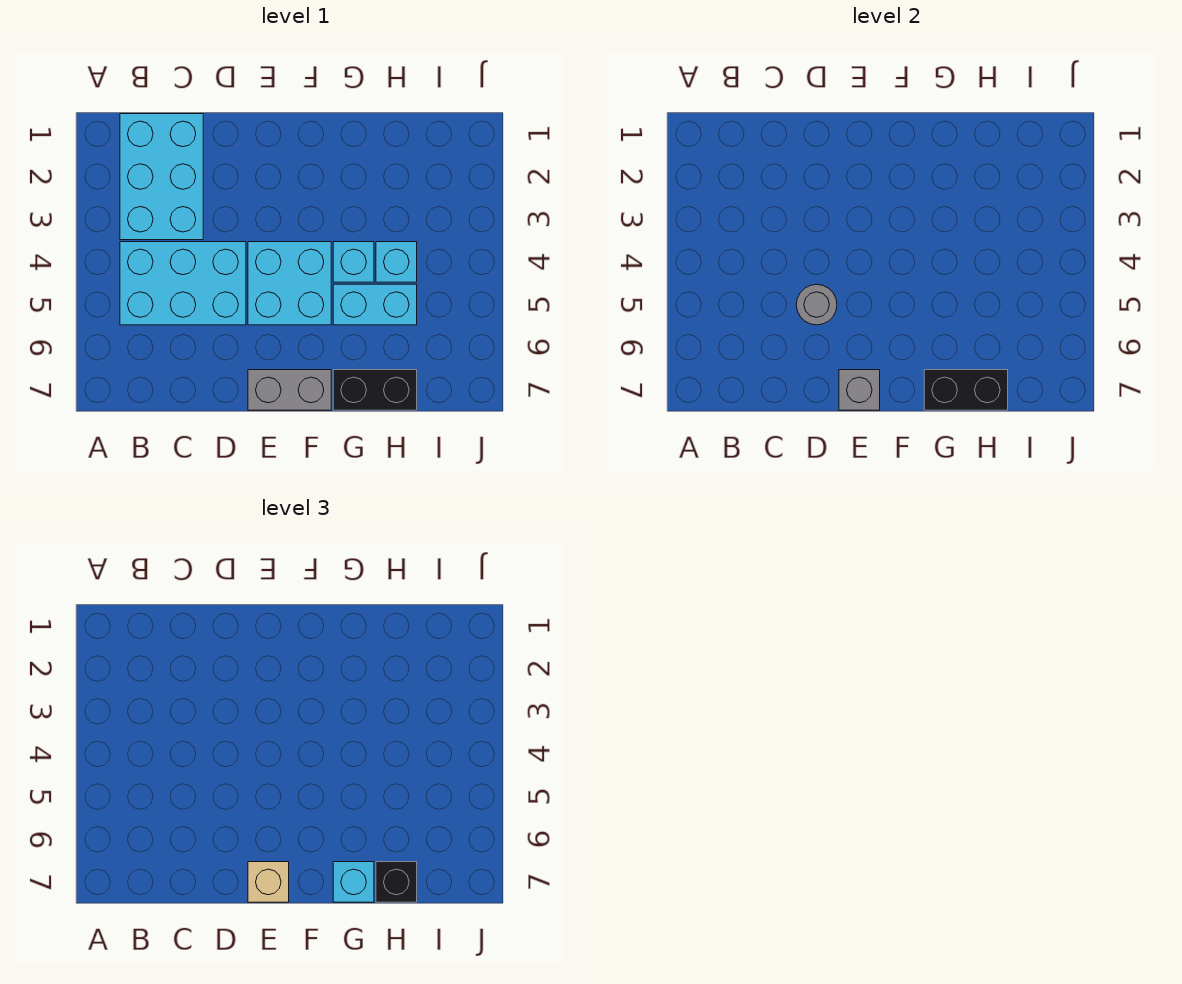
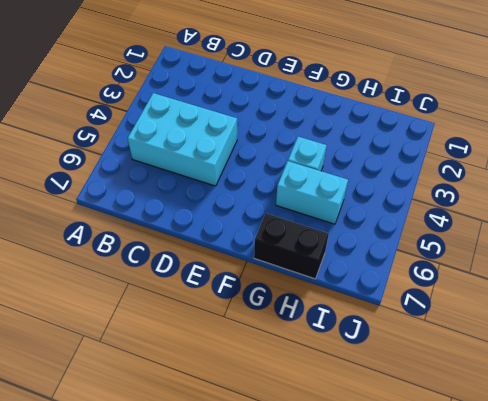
none -> cyan 2x3 brick [120,114,203,240]
none -> cyan 2x2 brick [248,242,331,325]
none -> grey 1x2 brick [248,370,331,410]

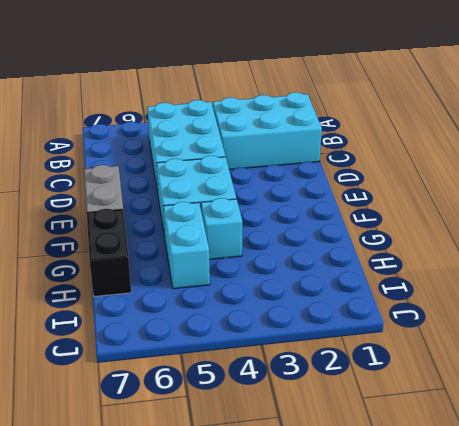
none -> cyan 1x1 brick [376,242,417,282]
none -> grey 1x1 round brick [796,284,837,325]
none -> grey 1x1 brick [839,370,880,410]

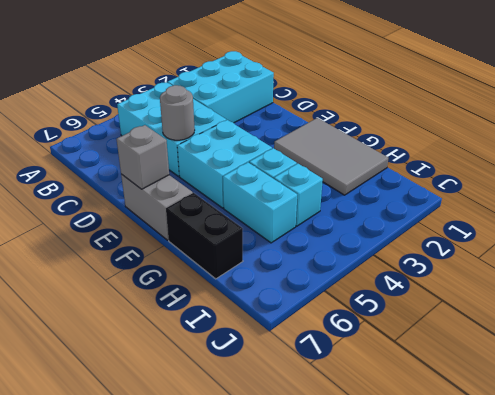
grey 2x3 tile [274,118,388,195] -> none
none -> black 1x2 brick [924,370,1008,410]
none -> tan 1x1 brick [248,862,289,902]
none -> cyan 1x1 brick [333,862,374,902]

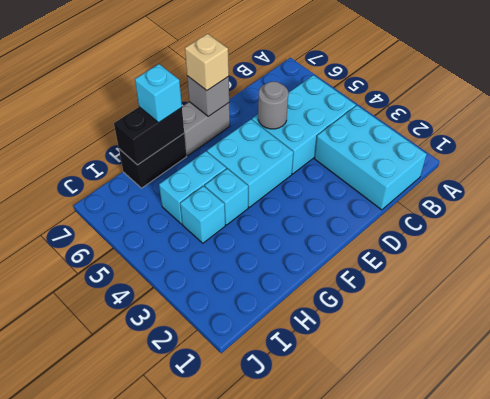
none -> black 1x1 brick [376,862,417,902]

